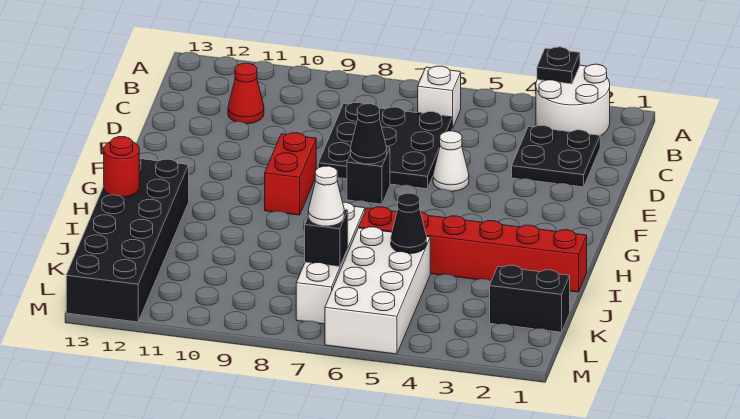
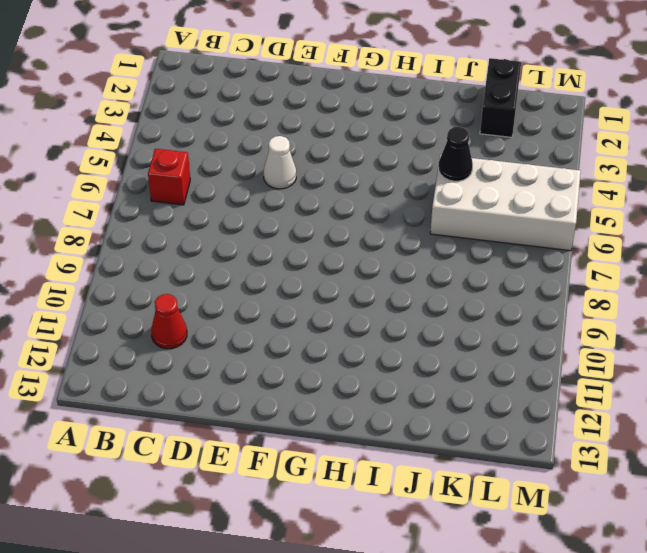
red 1x1 brick [148,149,190,205] -> white 1x1 brick [418,66,461,128]
none -> white 2x2 round brick [536,64,610,136]
none -> black 2x2 plate [512,125,600,187]
none -> black 3x3 plate [318,103,452,189]

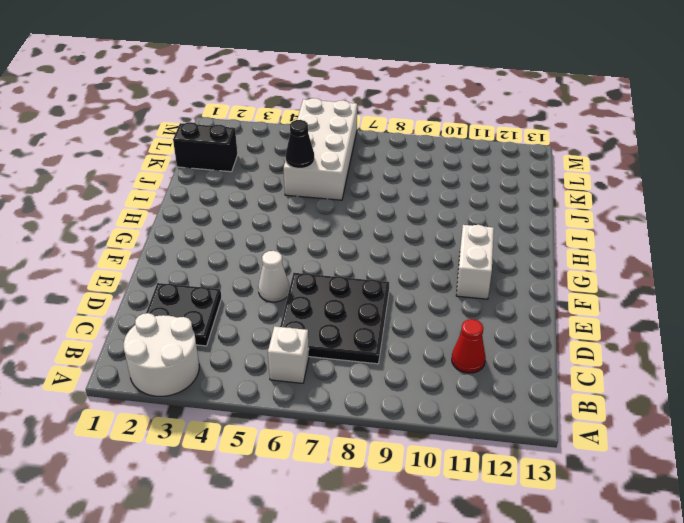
white 1x2 brick [456,225,494,299] -> none
none -> black 1x1 brick [347,147,390,204]
none -> red 1x2 brick [265,133,316,215]
none -> black 2x6 brick [66,158,189,322]

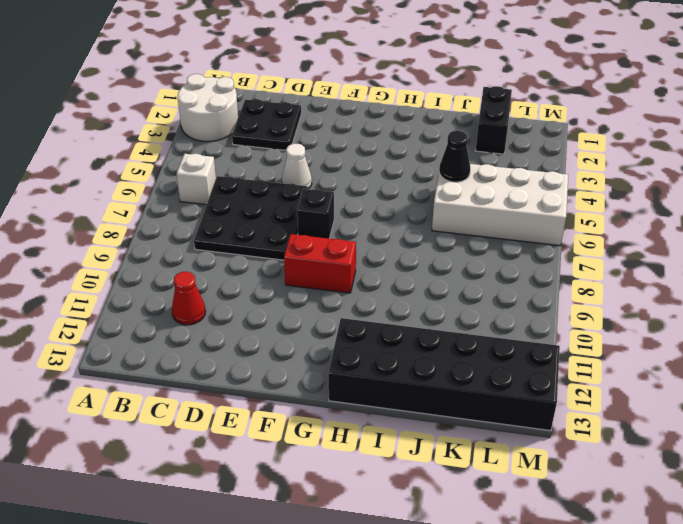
none -> red 1x6 brick [359,207,587,292]
none -> white 1x4 brick [296,202,365,324]
none -> black 1x1 plate [537,47,580,84]

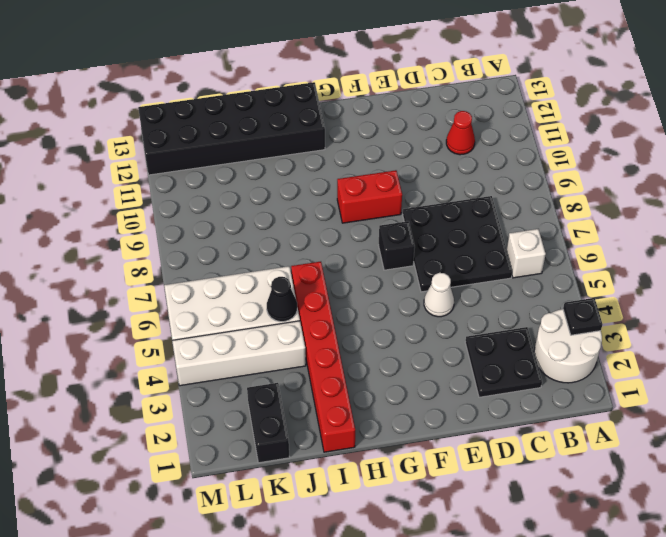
white 1x4 brick [172,321,306,386] -> white 1x4 brick moved to [296,202,365,324]
none -> black 1x1 cone [351,104,387,164]
none -> red 1x1 round brick [104,137,139,197]
none -> black 1x1 brick [305,209,348,267]

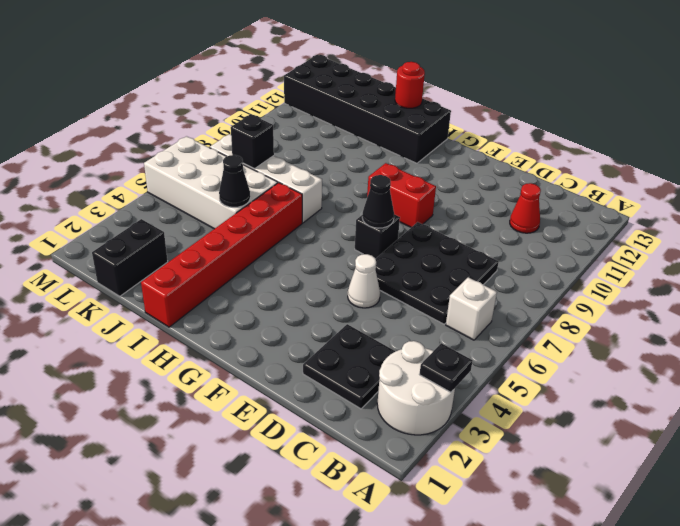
none -> white 1x1 cone [308,166,344,226]

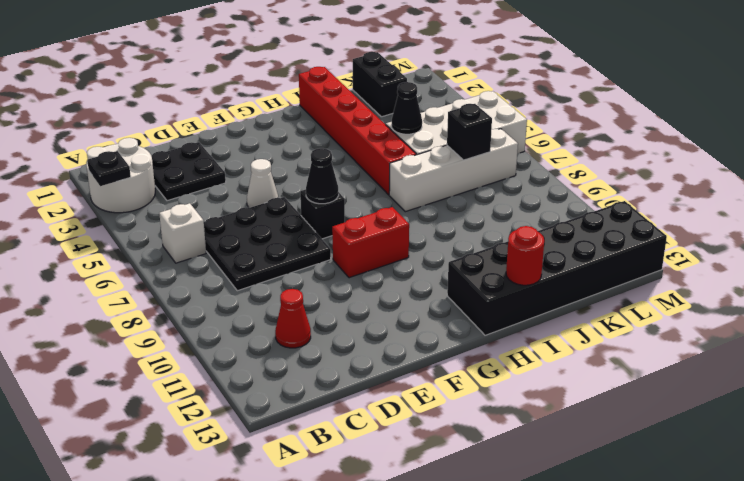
none -> white 1x1 cone [308,166,344,226]

